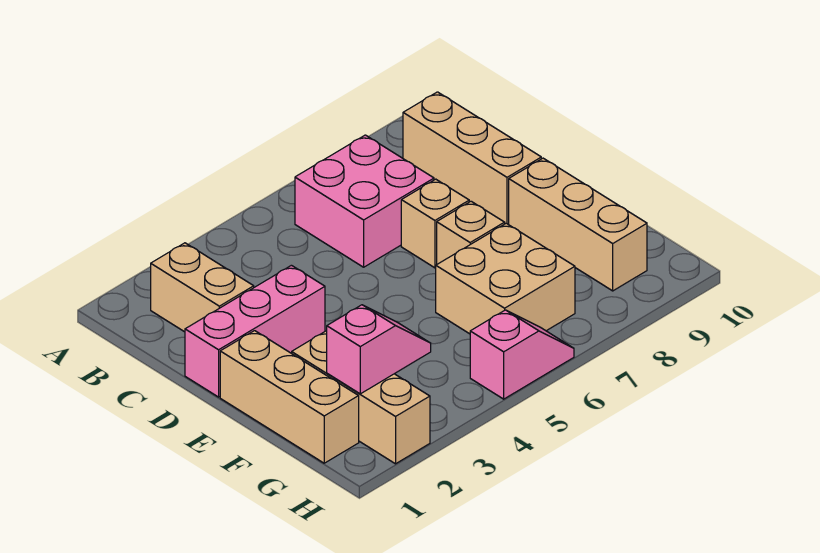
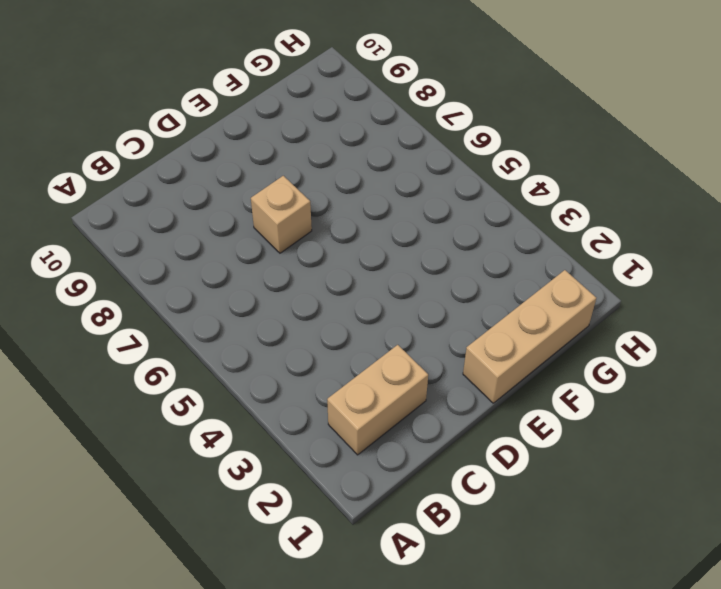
none -> pink 2x2 brick [295,135,434,267]
none -> tan 1x3 brick [403,92,541,224]
none -> pink 1x3 brick [185,265,325,397]

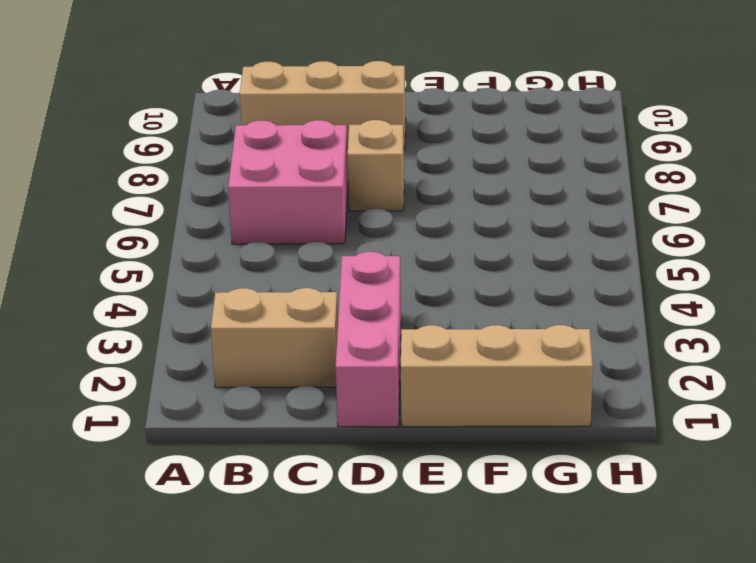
none -> tan 1x1 brick [437,201,505,264]
none -> tan 1x3 brick [508,158,647,291]
none -> tan 1x3 brick [292,331,430,464]

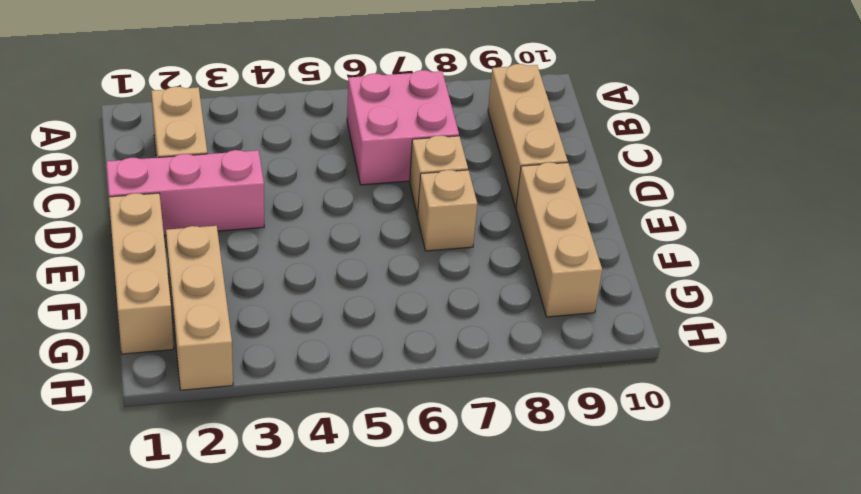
none -> tan 2x2 brick [436,223,575,334]
none -> pink 1x2 slope [470,310,574,399]
none -> pink 1x2 slope [327,305,431,394]

